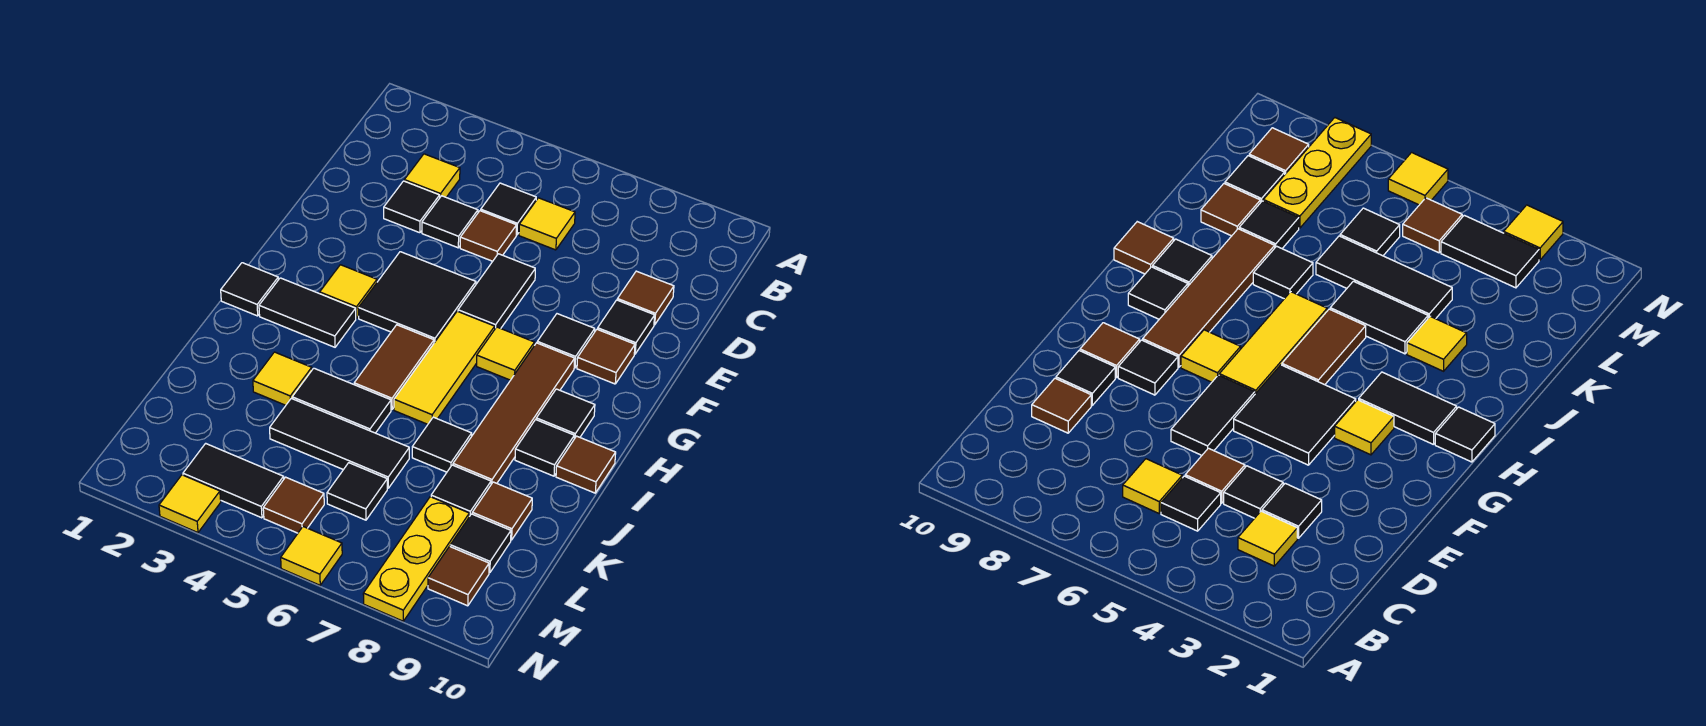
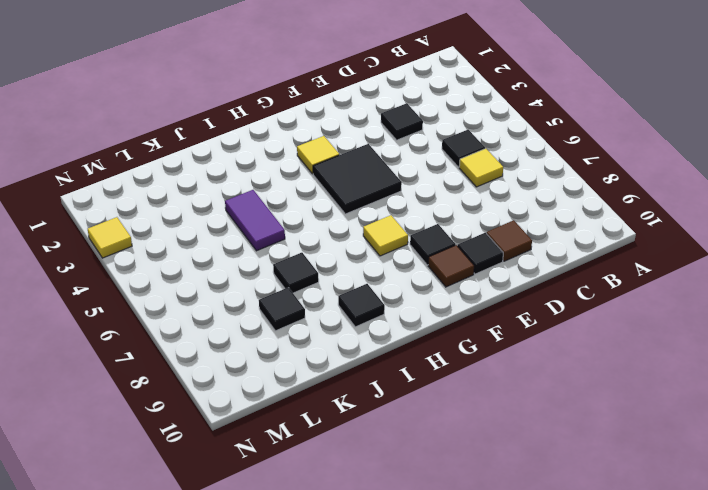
purple 1x2 tile [225,190,285,251] -> black 1x2 tile [292,368,391,433]
none -> yellow 1x1 tile [404,154,460,197]
none -> black 1x1 tile [422,196,478,248]
none -> brown 1x1 tile [460,211,517,261]
none -> black 1x2 tile [458,254,535,328]

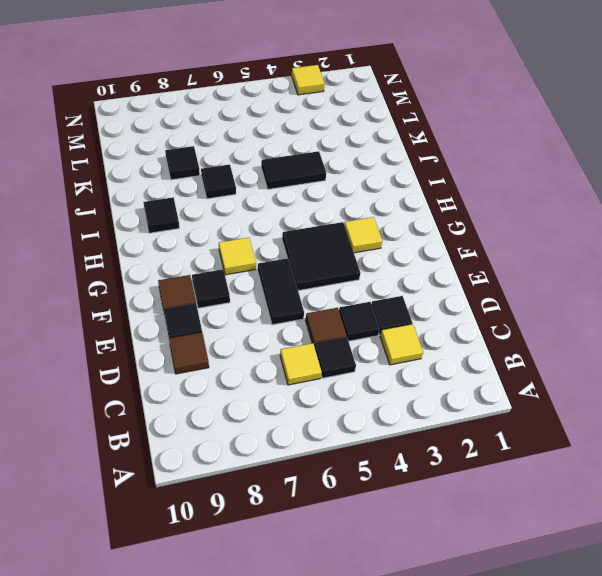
none -> yellow 1x3 tile [394,311,495,424]
none -> brown 1x4 tile [453,343,575,484]
none -> black 1x1 tile [221,263,278,316]
none -> black 1x2 tile [259,278,356,347]

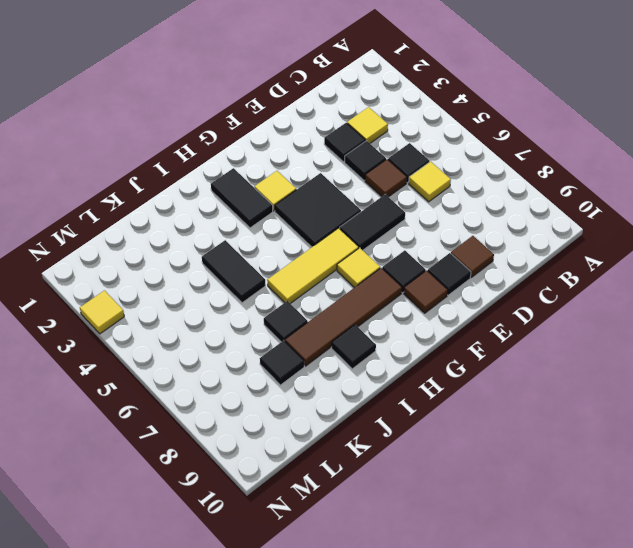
none -> black 1x1 tile [221,263,278,316]
none -> brown 1x2 tile [354,325,434,410]
none -> black 1x1 tile [536,389,595,439]
none -> brown 1x1 tile [556,436,616,493]

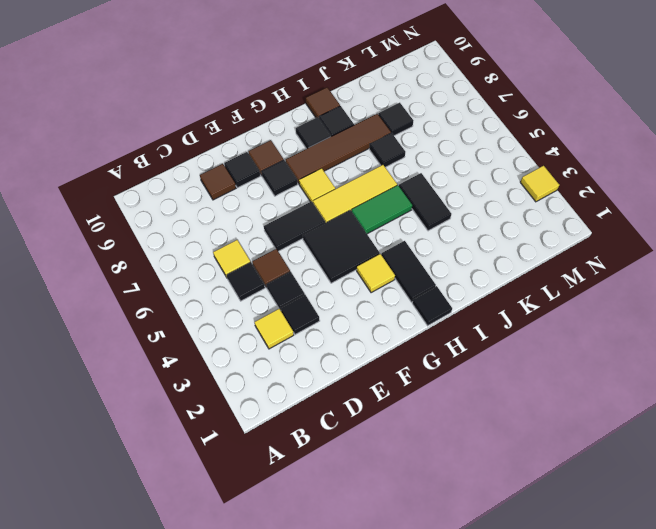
green 1x2 tile [352,185,412,234] -> brown 1x2 tile [354,325,434,410]
none -> yellow 1x1 tile [253,352,312,405]
none -> black 1x3 tile [270,398,409,488]
none -> brown 1x1 tile [472,482,532,540]
none -> black 1x1 tile [327,463,387,520]

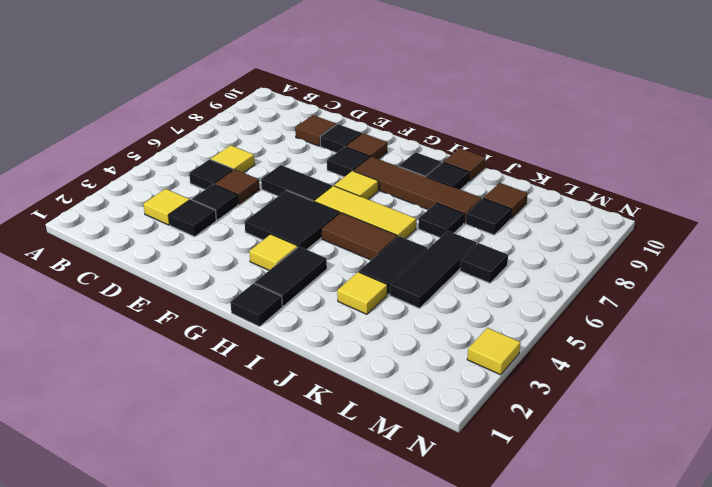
none -> yellow 1x3 plate [363,497,469,621]
none -> black 1x1 tile [450,514,511,573]
none -> black 1x2 tile [183,443,284,518]
none -> brown 1x1 tile [263,477,324,533]

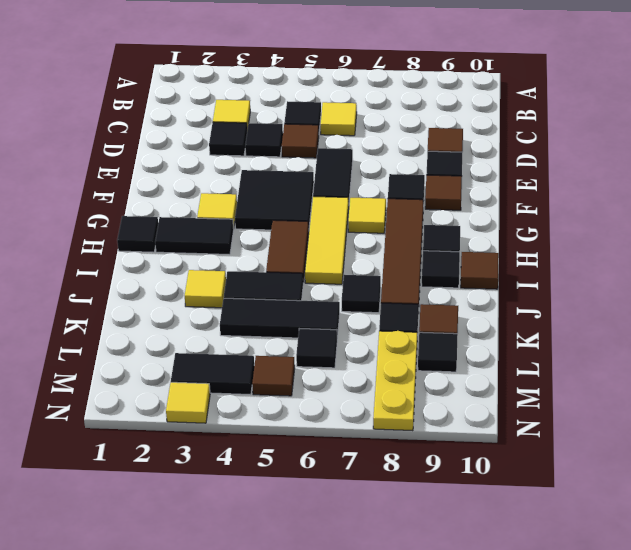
none -> brown 1x1 tile [428,547,489,606]
none -> yellow 1x1 tile [281,527,342,585]

